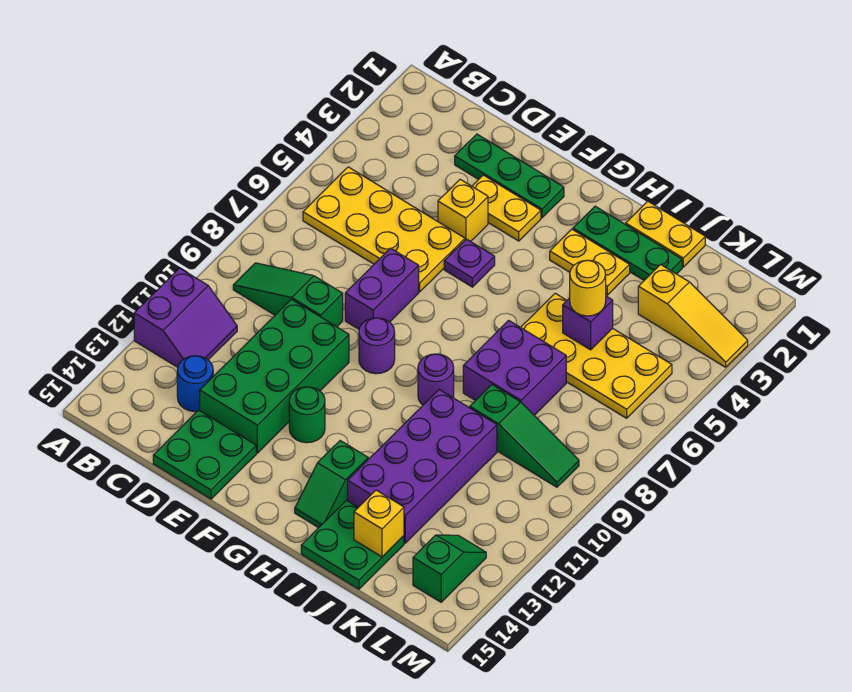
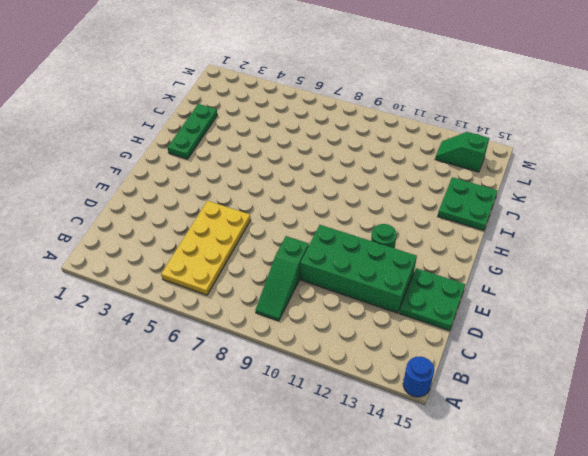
blue 1x1 round brick [403,356,434,397] -> blue 1x1 round brick moved to [177,356,213,412]
none -> purple 2x2 slope [134,268,237,367]
none -> green 1x3 plate [455,134,564,218]
none -> yellow 1x2 plate [472,175,541,241]

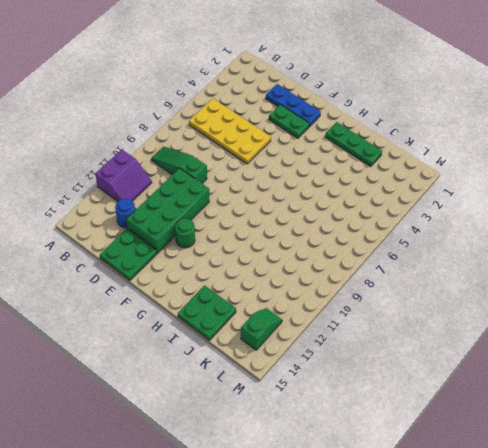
blue 1x3 plate [266,84,321,127] -> green 1x3 plate [455,134,564,218]
green 1x2 plate [269,104,309,138] -> yellow 1x2 plate [472,175,541,241]
none -> yellow 1x1 brick [438,179,488,242]
none -> purple 1x2 brick [345,248,419,329]
none -> purple 1x1 plate [444,239,495,287]

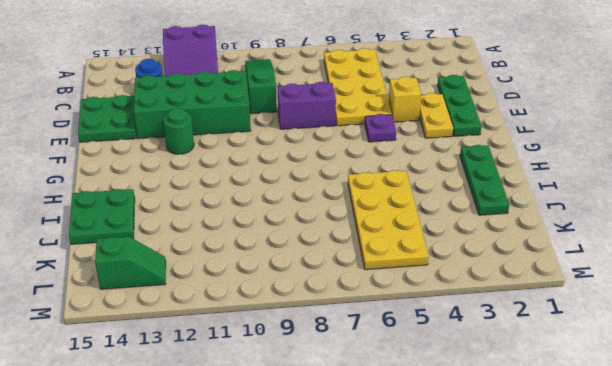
none -> purple 1x1 round brick [359,318,395,374]
none -> yellow 1x2 plate [550,229,630,295]
none -> purple 1x1 round brick [418,354,454,405]

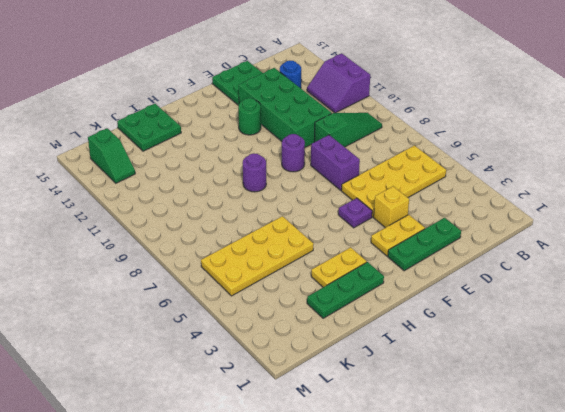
none -> green 1x2 slope [295,441,368,528]
none -> yellow 1x2 plate [626,201,705,267]
none -> purple 2x2 brick [463,321,566,415]

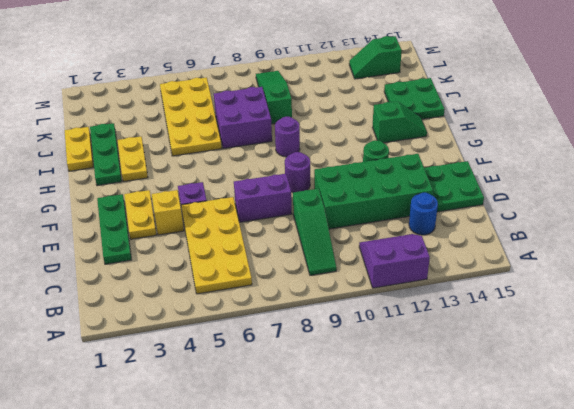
none -> purple 2x4 brick [348,390,497,543]
none -> yellow 1x3 slope [638,265,748,367]
none -> purple 1x1 brick [563,296,613,350]

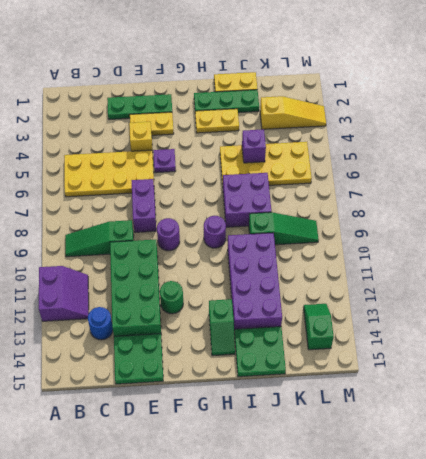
none -> yellow 1x1 brick [354,490,404,557]
none -> yellow 1x1 round brick [570,260,606,316]

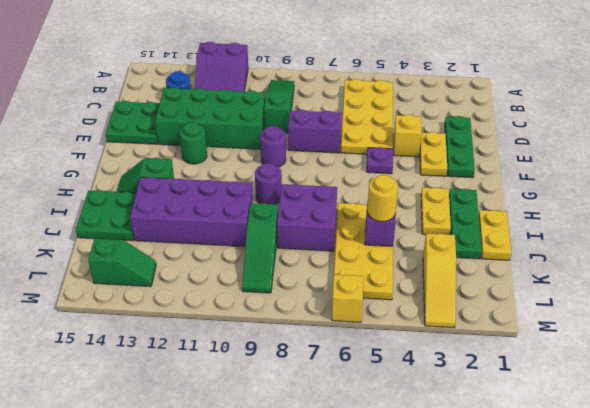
yellow 1x1 brick [332,274,364,322] -> yellow 1x1 brick moved to [354,490,404,557]

